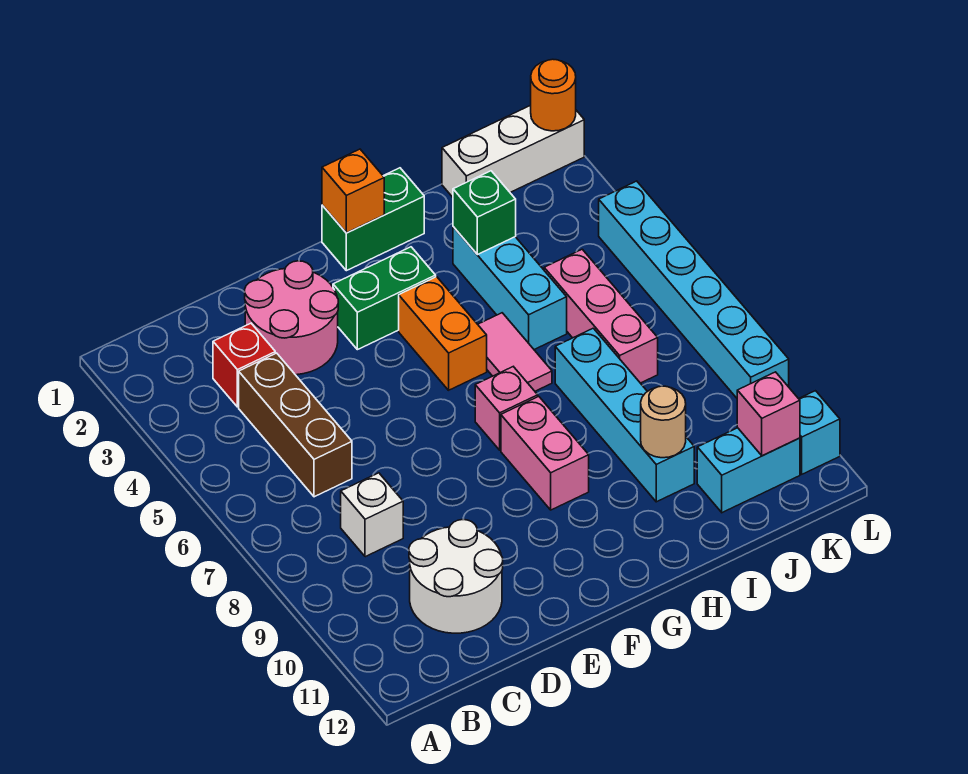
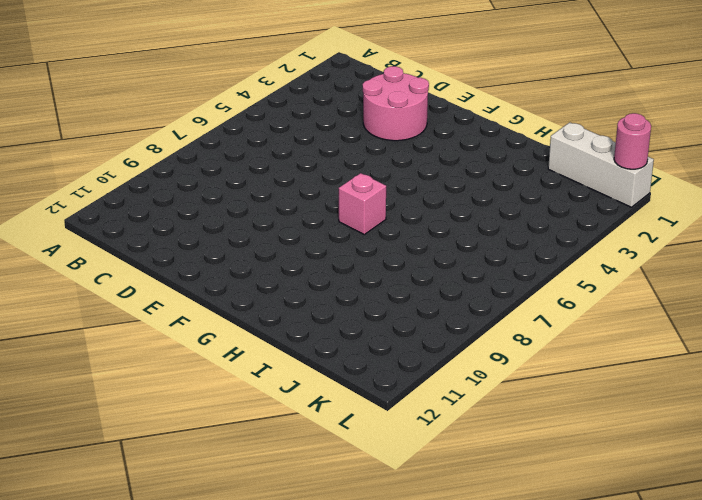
pink 1x1 round brick [614,113,651,169] -> orange 1x1 round brick [531,59,576,131]
none -> red 1x1 brick [213,323,275,407]
none -> brown 1x3 brick [239,353,352,497]
none -> white 1x1 brick [341,473,403,557]

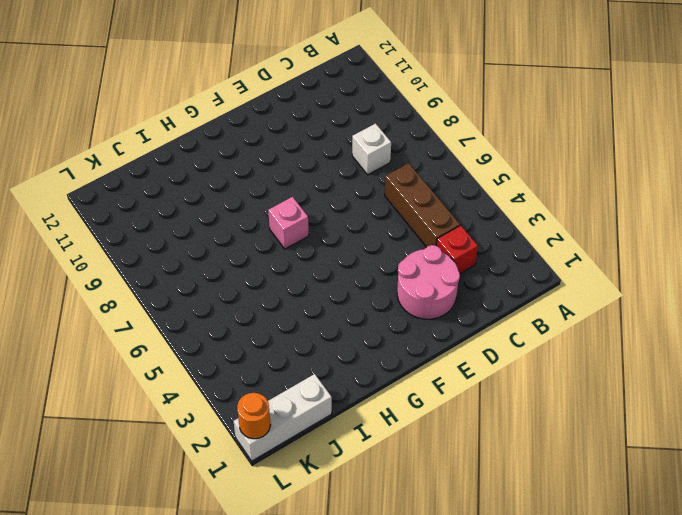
none -> white 2x2 round brick [409,519,503,633]
none -> green 1x2 brick [333,247,436,350]
none -> green 1x2 brick [322,168,424,271]

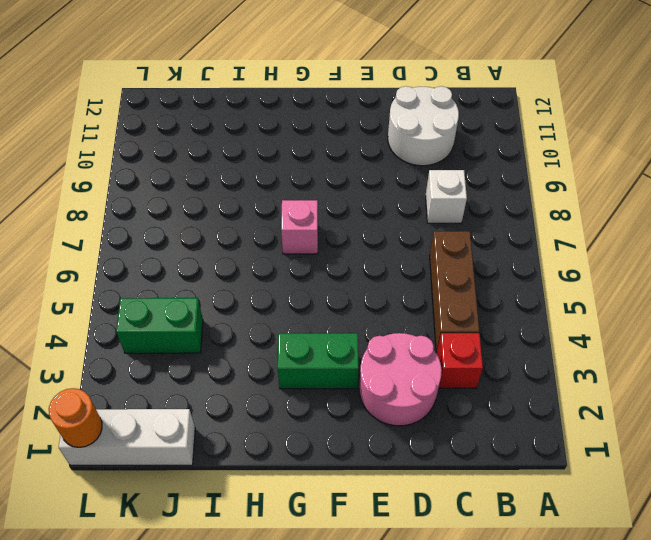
green 1x2 brick [116,298,203,353] -> green 1x2 brick moved to [322,168,424,271]
none -> orange 1x2 brick [399,277,487,390]
none -> pink 1x2 brick [501,396,589,510]
none -> pink 1x2 tile [478,313,552,391]

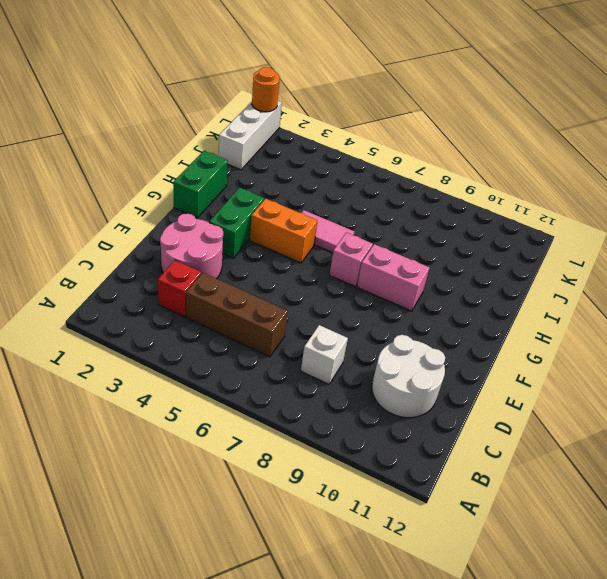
none -> cyan 1x3 brick [453,227,567,350]
none -> cyan 1x4 brick [555,328,694,502]
none -> pink 1x3 brick [544,249,658,383]

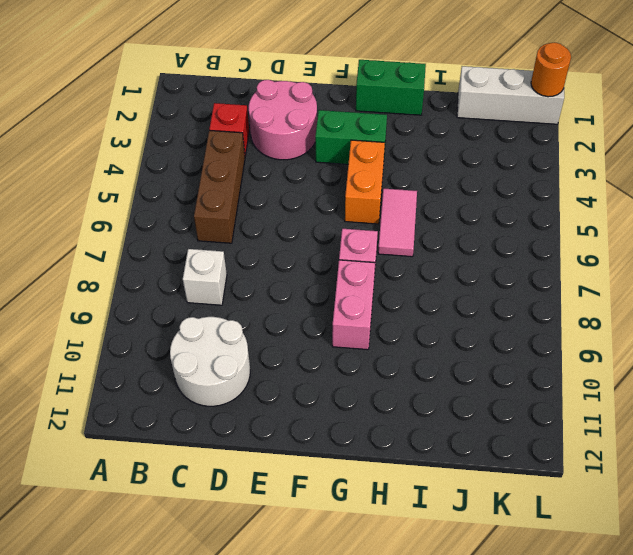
none -> cyan 1x3 brick [453,227,567,350]
none -> cyan 1x4 brick [555,328,694,502]
none -> pink 1x3 brick [544,249,658,383]

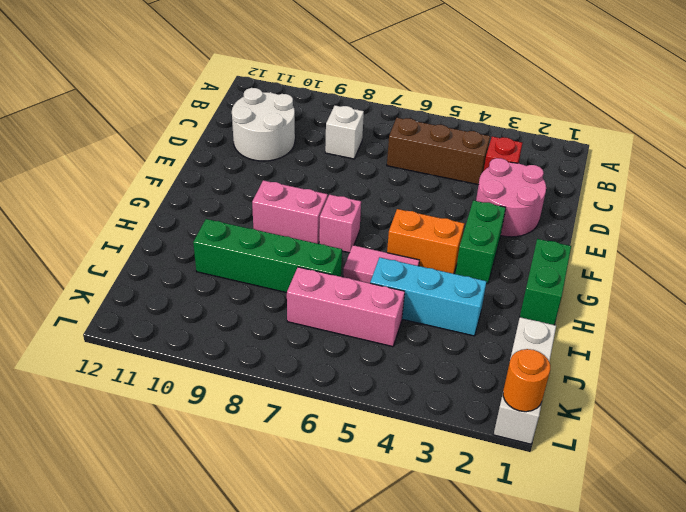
green 1x4 brick [193,219,342,293] -> cyan 1x4 brick [555,328,694,502]
none -> cyan 1x2 brick [697,428,800,513]
none -> cyan 1x6 brick [599,181,789,398]
none -> cyan 1x1 brick [799,391,840,474]

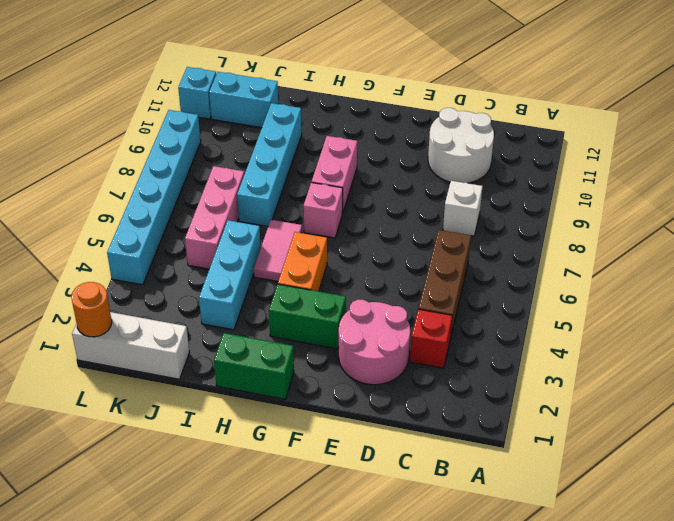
none -> orange 1x1 brick [322,149,384,233]
none -> green 1x1 brick [453,171,516,255]
none -> tan 1x1 round brick [641,386,686,458]

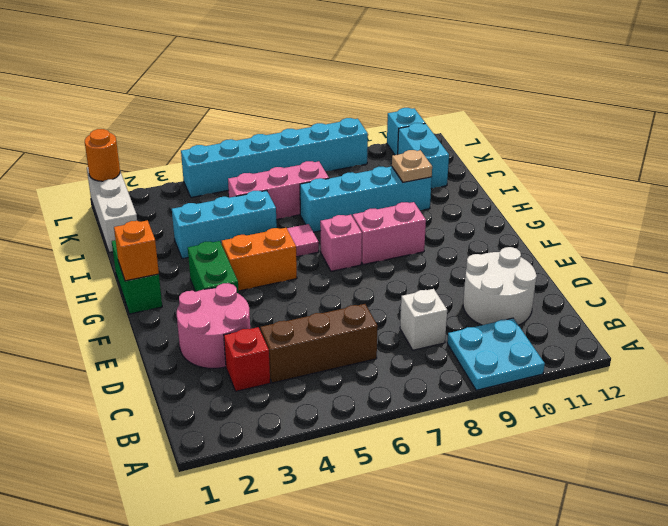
cyan 2x2 plate [447,318,545,390] -> none
tan 1x1 plate [392,150,432,182] -> tan 1x1 round brick [641,386,686,458]
none -> green 1x1 brick [453,171,516,255]
none -> pink 1x1 brick [737,372,800,456]

